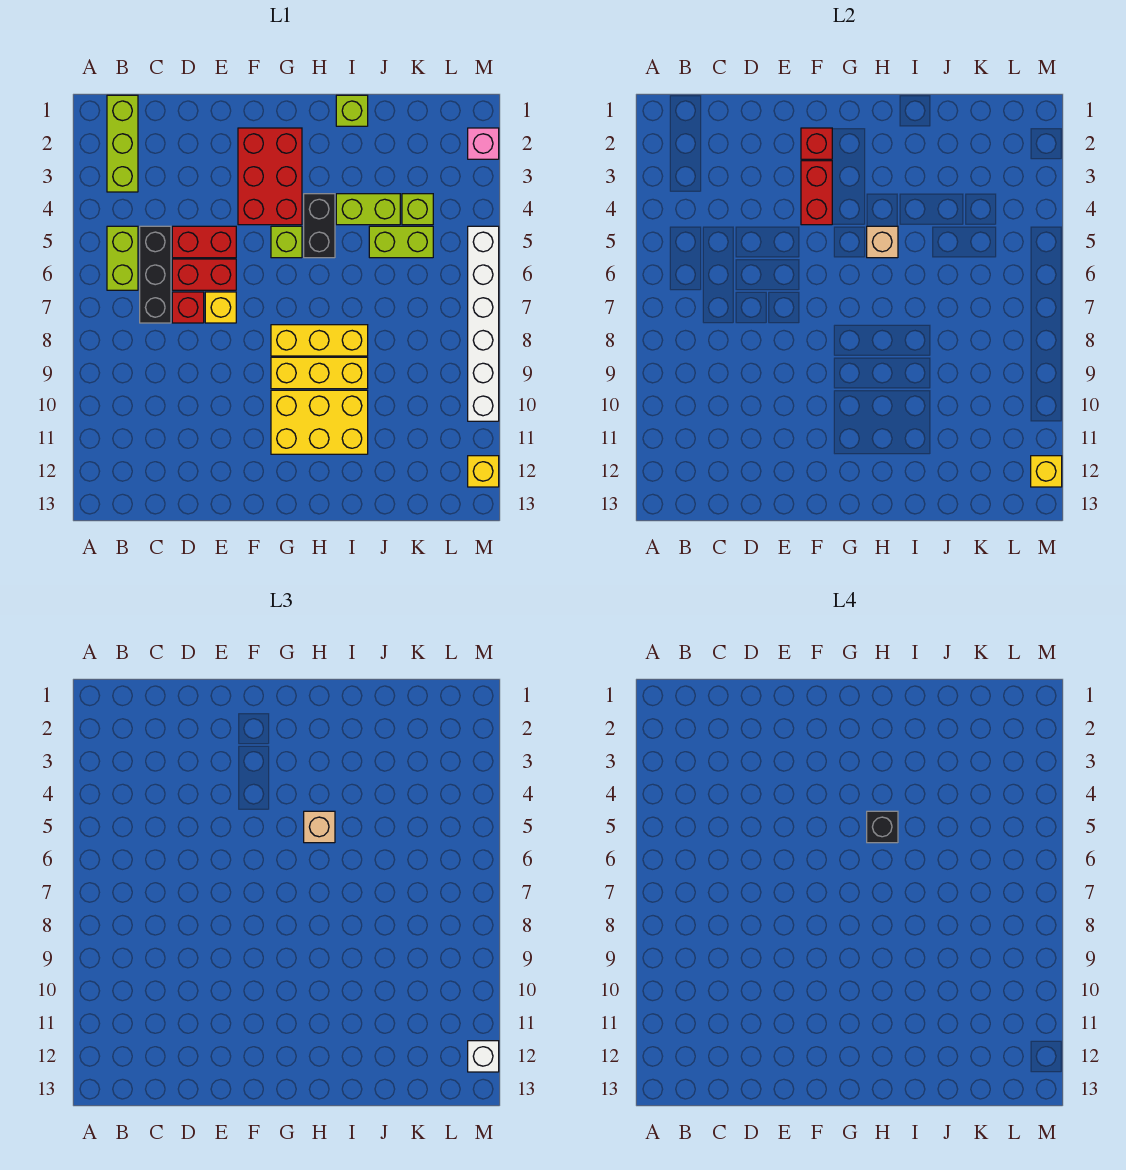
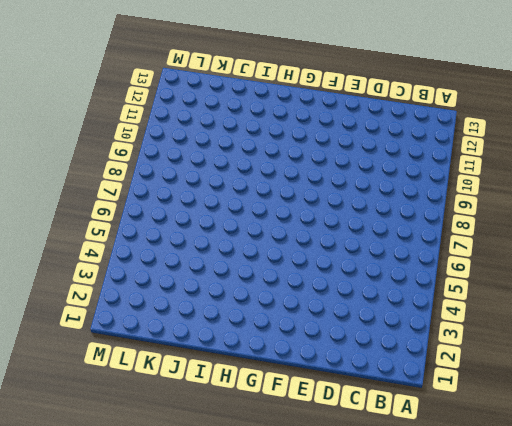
none -> lime 1x3 brick [107,95,138,192]
none -> lime 1x2 brick [107,226,138,290]
none -> black 1x3 brick [140,226,171,323]

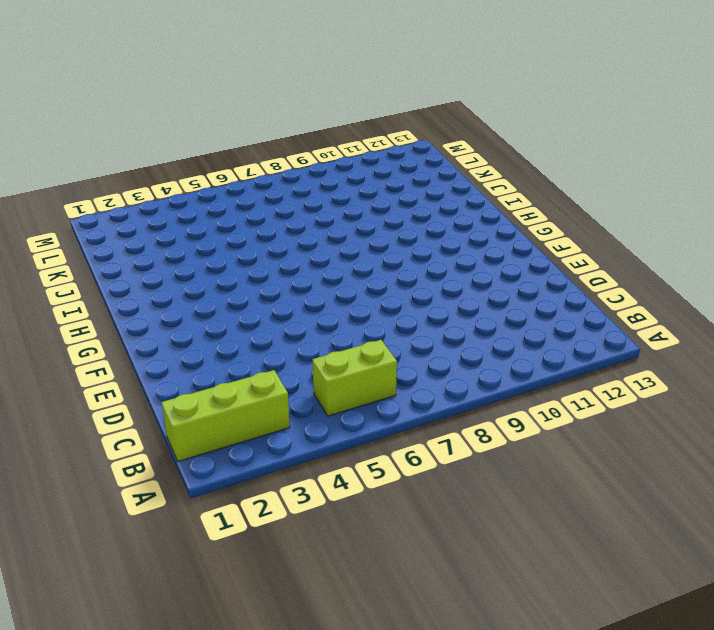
none -> black 1x3 brick [140,226,171,323]
none -> red 1x2 brick [172,226,236,258]
none -> red 1x2 brick [172,259,236,290]

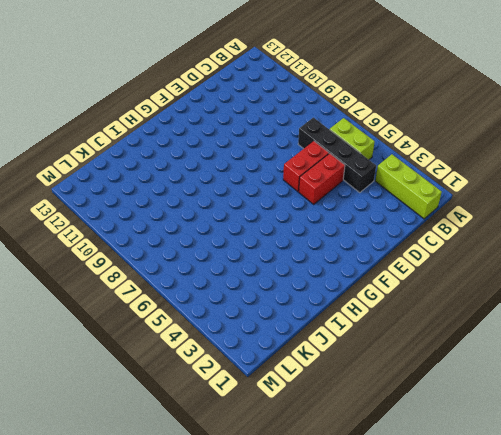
black 1x4 brick [298,118,376,193] -> black 1x3 brick [140,226,171,323]
none -> red 1x1 brick [172,292,204,323]
none -> yellow 1x1 brick [205,292,236,323]
none -> red 2x3 brick [238,128,302,225]

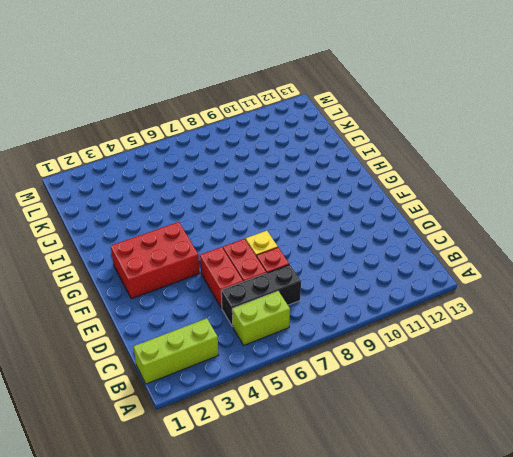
none -> lime 1x1 brick [271,226,302,258]
none -> yellow 1x3 brick [271,325,368,356]
none -> yellow 1x3 brick [271,357,368,389]

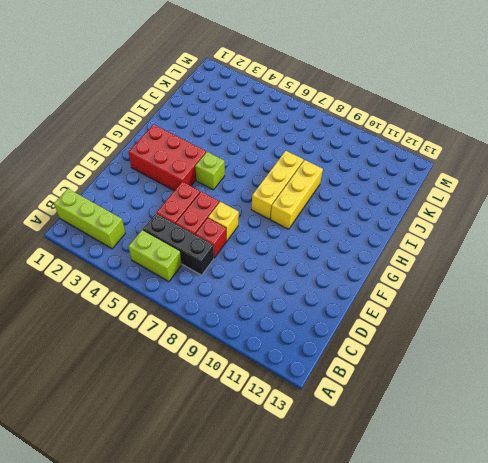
none -> yellow 2x3 brick [271,390,368,454]
none -> black 1x2 brick [304,194,335,258]
none -> lime 1x1 brick [336,95,368,126]

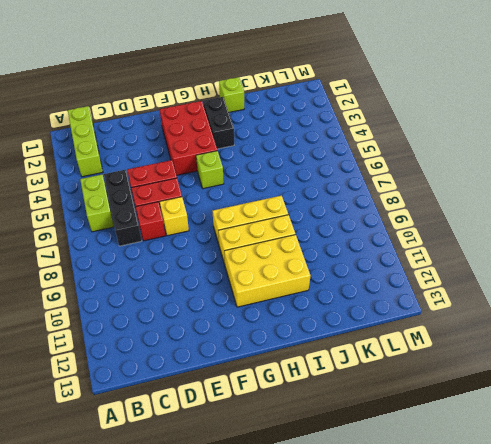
black 1x2 brick [203,97,234,149] -> black 1x2 brick moved to [304,194,335,258]
none -> lime 1x2 brick [336,194,400,225]
none -> lime 1x2 brick [369,226,433,258]
none -> lime 1x1 brick [402,194,433,225]

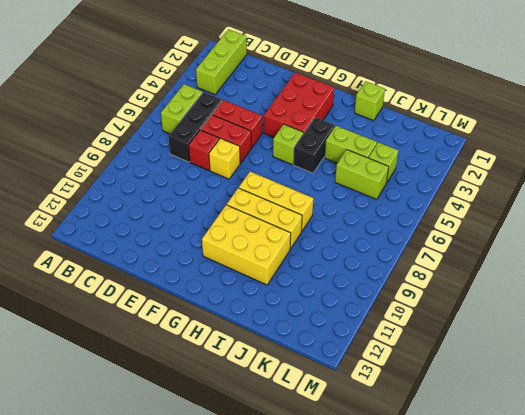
none -> pink 1x1 brick [468,128,499,159]
none -> white 1x6 brick [468,226,499,421]
none -> yellow 1x1 brick [468,456,499,487]

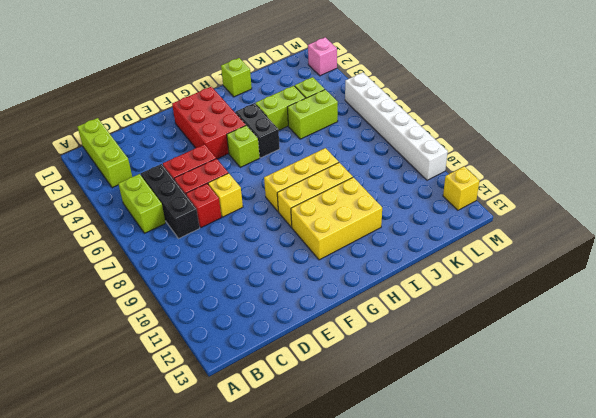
none -> red 1x1 brick [801,128,832,159]
none -> red 1x2 brick [801,161,832,225]
none -> tan 1x1 brick [867,226,898,258]

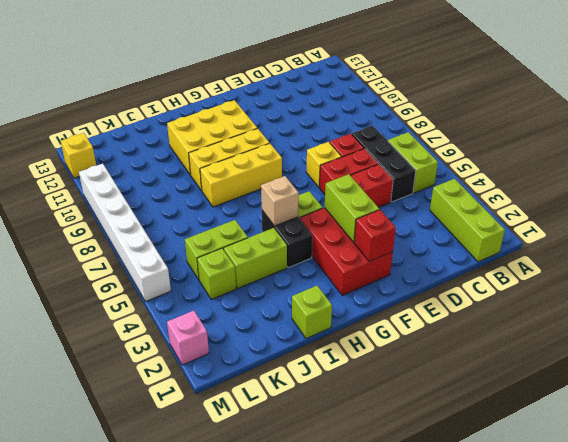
lime 1x2 brick [325,174,379,242] -> red 1x2 brick [801,161,832,225]
none -> yellow 1x1 brick [1031,456,1062,487]
none -> tan 1x1 brick [304,811,335,843]
none -> white 1x1 brick [468,1041,499,1072]

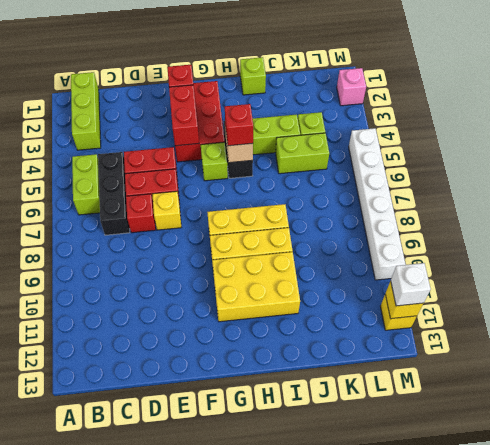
red 1x1 brick [225,104,253,146] -> tan 1x1 brick [304,811,335,843]
none -> black 1x1 brick [867,811,898,843]

